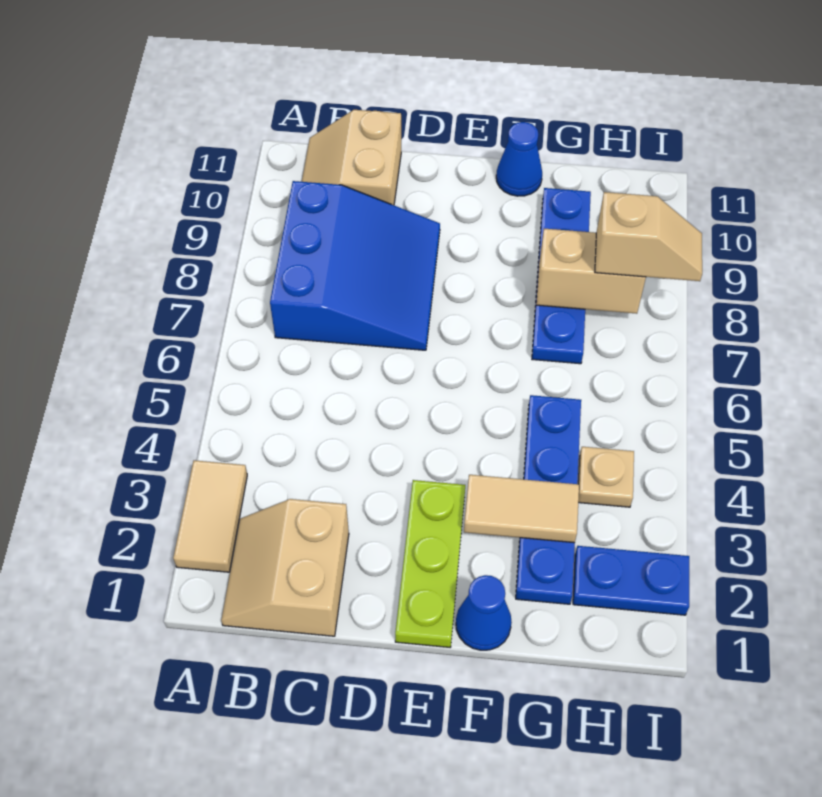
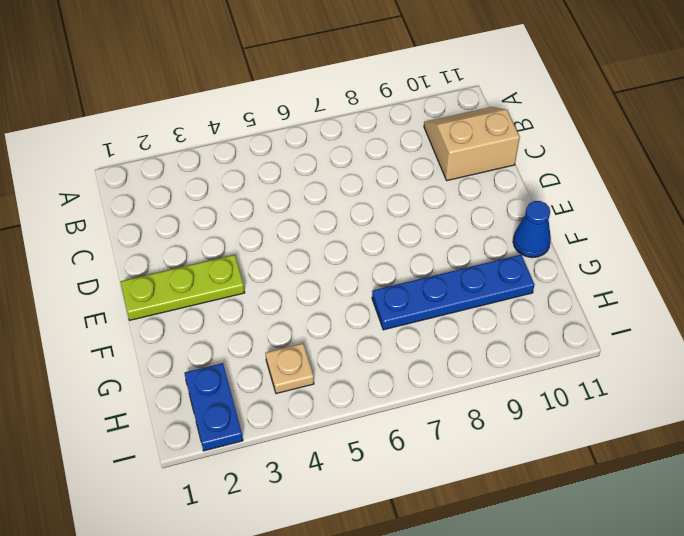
none -> tan 1x2 tile [173,460,247,572]
none -> tan 2x2 slope [221,499,349,636]
none -> blue 3x3 slope [270,181,440,350]

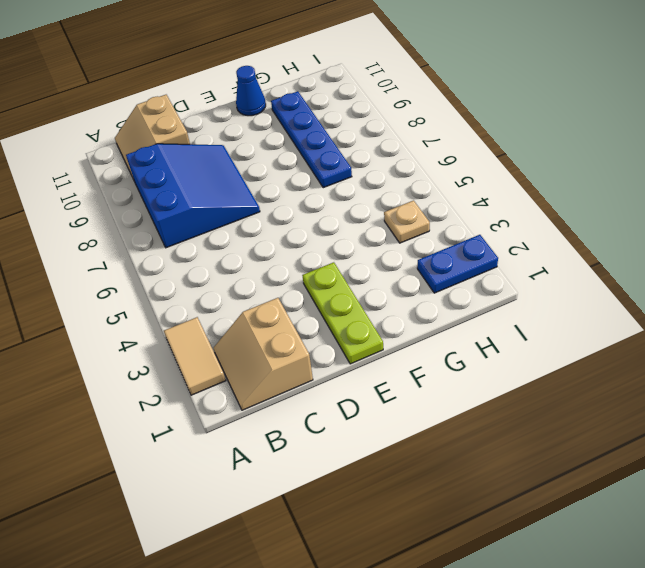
none -> blue 1x1 cone [456,575,512,650]
none -> blue 1x4 plate [516,395,581,604]
none -> tan 1x2 tile [464,475,579,543]

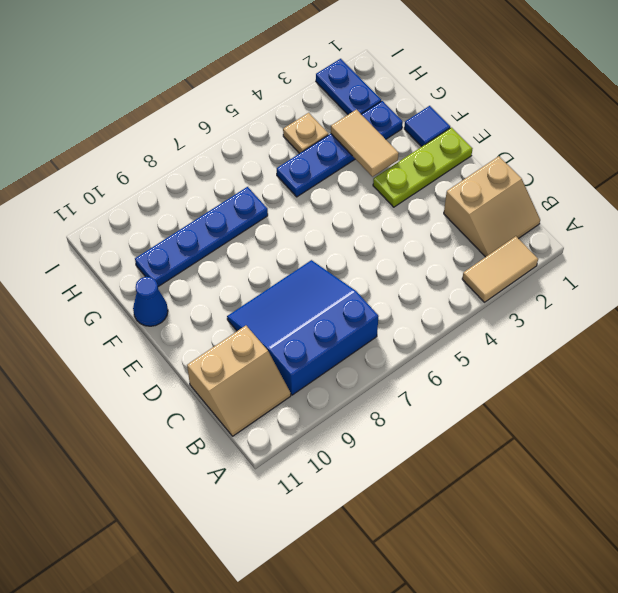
blue 1x1 tile [404,106,450,147] -> blue 1x1 cone [456,575,512,650]
none -> tan 1x2 brick [536,229,646,314]
none -> tan 1x2 slope [595,192,702,281]

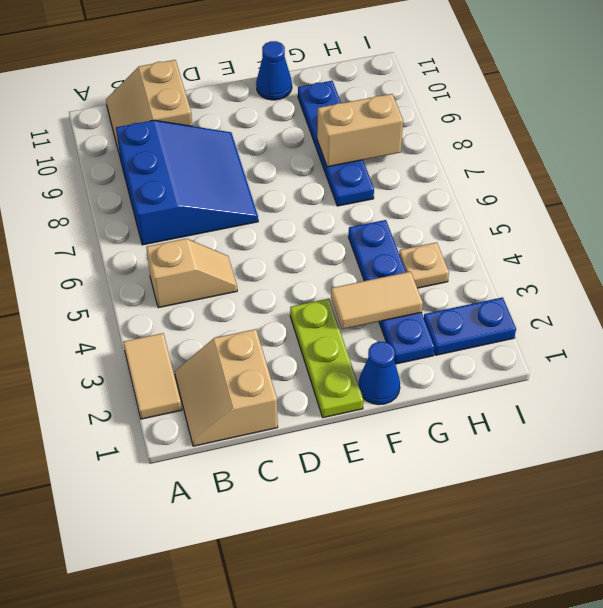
tan 1x2 slope [146,239,237,308] -> tan 1x2 slope moved to [595,192,702,281]

